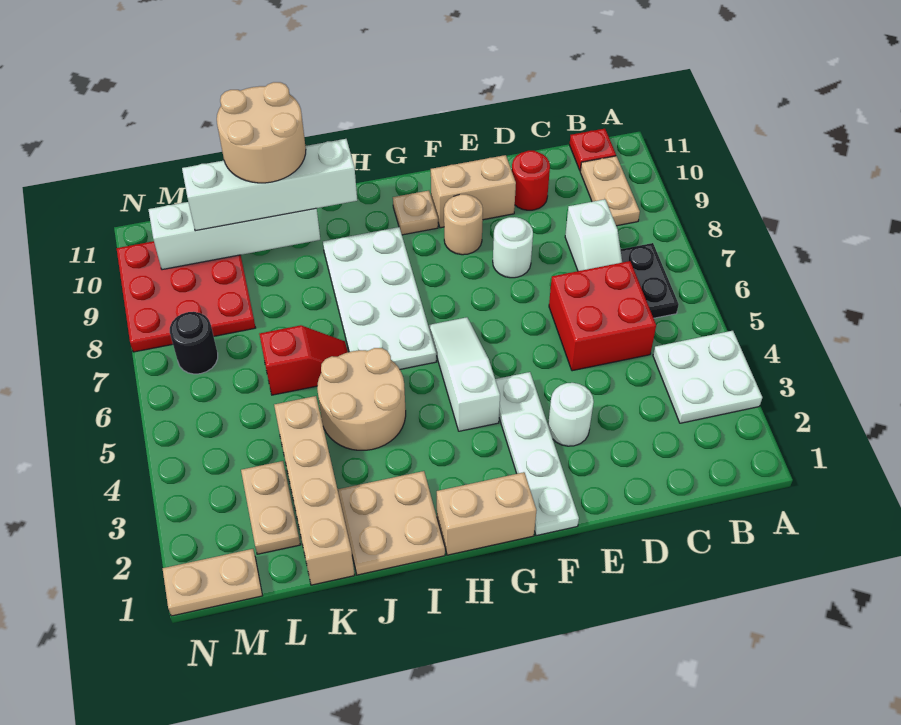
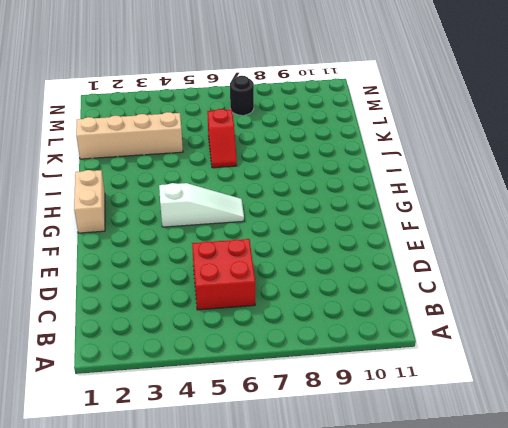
none -> white 2x2 plate [653,331,762,423]
none -> black 1x2 plate [621,243,679,318]
none -> tan 1x2 plate [580,156,640,226]

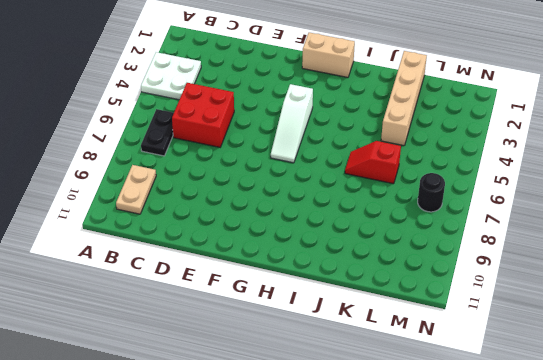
none -> red 1x1 plate [569,129,616,171]
none -> white 1x2 slope [565,199,622,271]
none -> red 1x1 round brick [512,151,550,210]

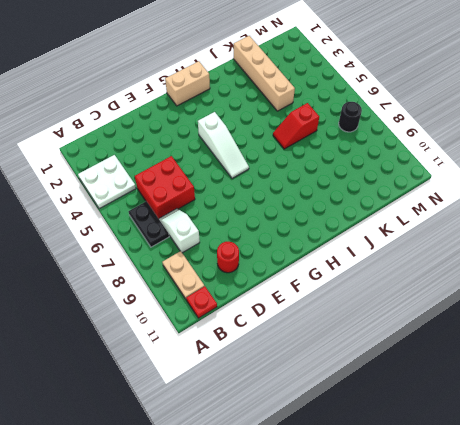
none -> white 1x1 round brick [548,383,594,446]
none -> white 1x1 round brick [493,217,533,278]
none -> tan 1x2 brick [431,155,516,228]

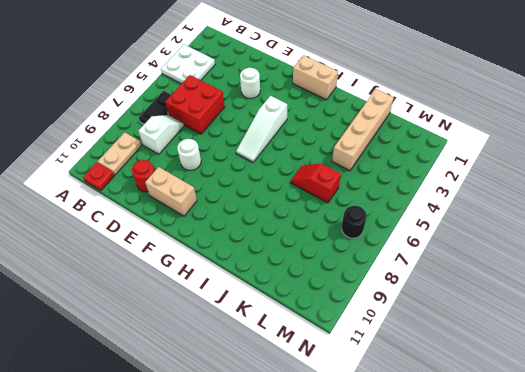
none -> white 1x4 plate [495,372,579,536]
none -> tan 1x1 round brick [444,194,483,255]
none -> tan 1x1 plate [393,191,438,235]

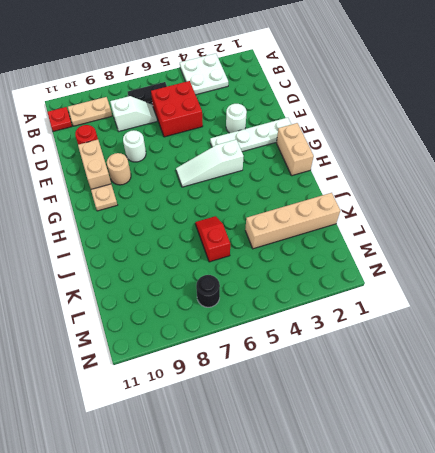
none -> white 2x4 plate [323,227,436,369]
none -> tan 2x2 plate [338,471,445,575]
none -> tan 2x2 round brick [317,348,406,450]

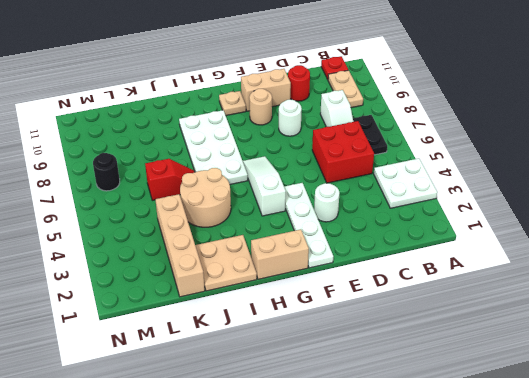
none -> tan 1x2 plate [241,461,300,554]
none -> red 3x3 plate [117,241,256,352]
none -> tan 1x2 plate [163,549,262,616]

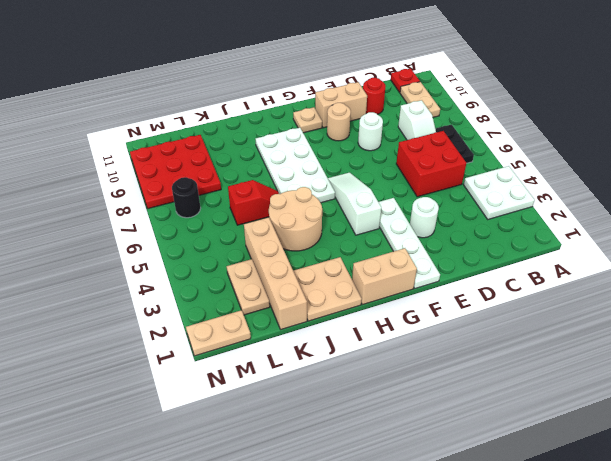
none -> white 1x4 brick [148,202,320,270]
none -> white 1x4 brick [182,139,357,231]
none -> tan 2x2 round brick [217,82,306,183]

